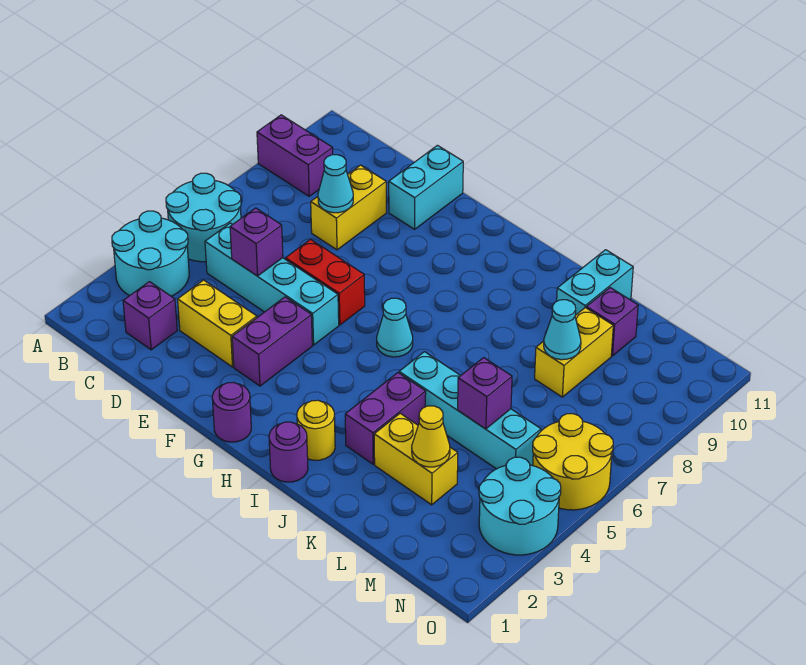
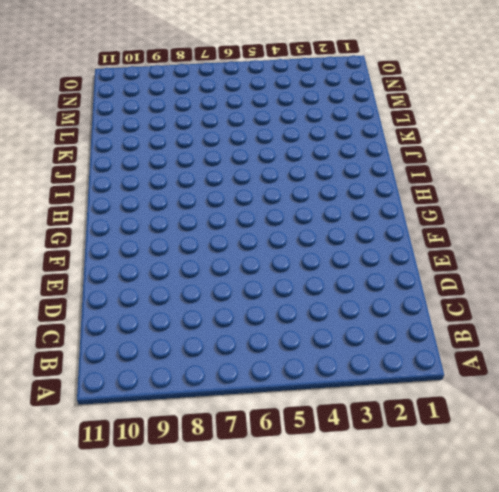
none -> cyan 2x2 round brick [112,211,189,296]
none -> cyan 2x2 round brick [166,173,241,262]
none -> purple 1x2 brick [257,115,333,196]

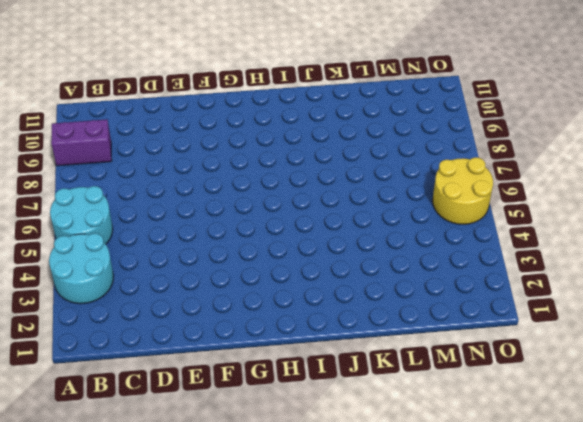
none -> purple 1x1 brick [123,282,177,350]
none -> cyan 1x4 brick [205,223,339,345]
none -> yellow 1x2 brick [178,280,257,367]

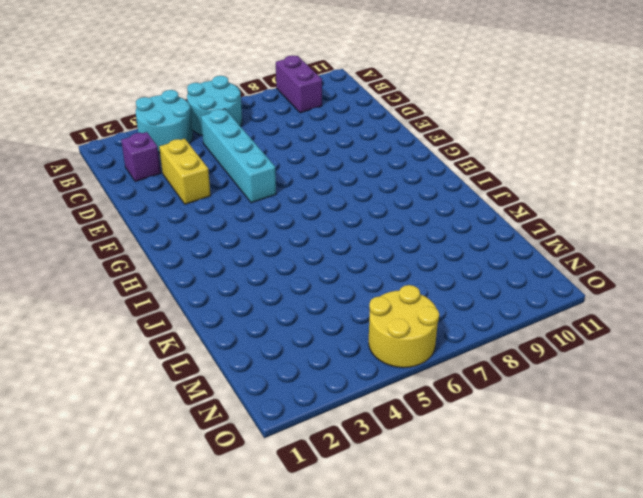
none -> yellow 1x2 brick [311,165,386,250]
none -> red 1x2 brick [286,239,365,325]
none -> cyan 1x2 brick [389,145,463,229]

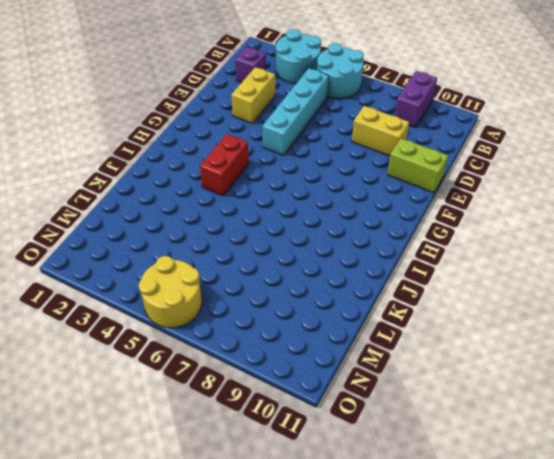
lime 1x2 brick [387,138,448,193] -> cyan 1x2 brick [389,145,463,229]
red 1x2 brick [200,134,249,196] -> red 1x2 brick moved to [286,239,365,325]
none -> purple 1x2 brick [232,297,312,386]
none -> purple 1x1 round brick [212,382,251,442]
none -> cyan 1x1 cone [377,298,413,357]

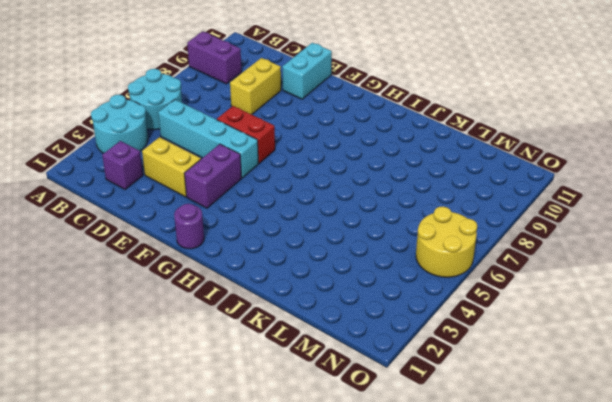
none -> cyan 1x1 cone [377,298,413,357]
none -> purple 1x1 round brick [269,422,308,482]
none -> yellow 1x1 round brick [297,400,335,460]

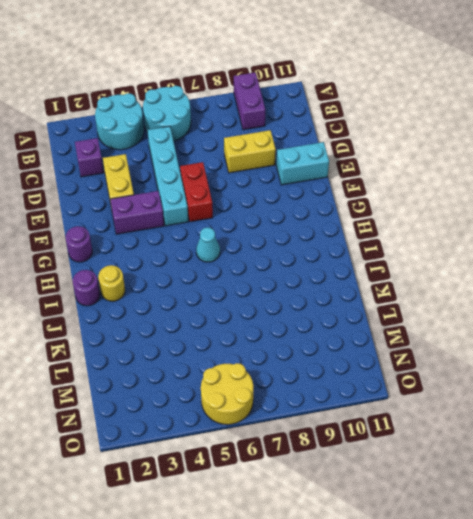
none -> purple 1x2 brick [345,373,426,464]
none -> cyan 1x4 brick [399,352,541,469]
none -> yellow 1x2 brick [374,413,458,505]

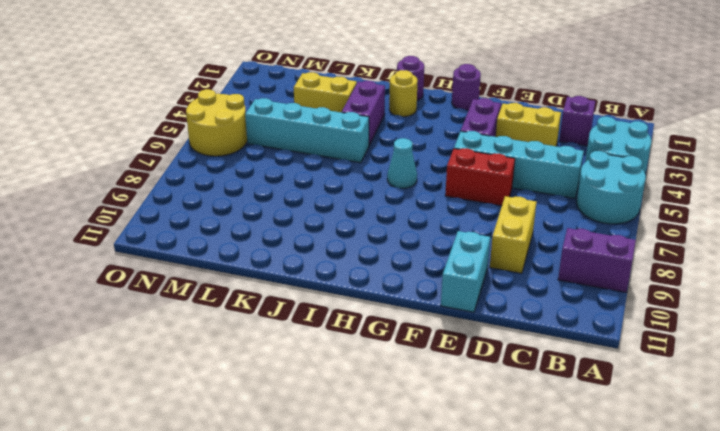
none -> cyan 1x2 brick [557,250,633,315]
none -> yellow 1x2 brick [535,308,613,397]
none -> purple 1x1 brick [586,288,638,356]

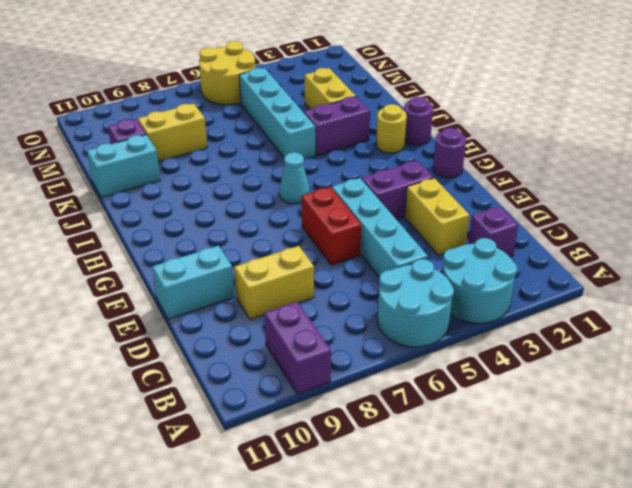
none -> cyan 2x2 round brick [479,457,561,555]
none -> purple 1x1 brick [230,208,283,276]
none -> cyan 1x1 cone [318,155,353,213]

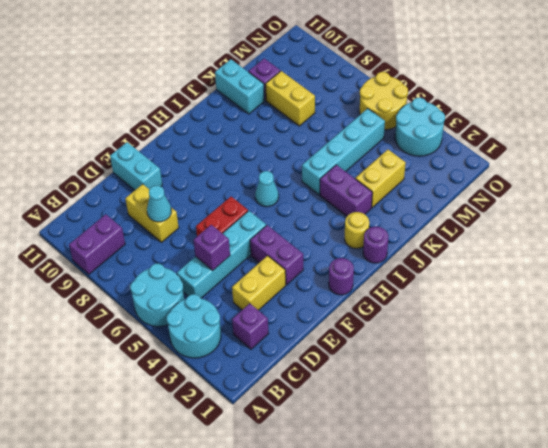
none -> yellow 1x1 cone [412,406,450,467]
none -> purple 1x1 brick [458,358,512,429]
none -> cyan 1x1 cone [544,300,581,360]

